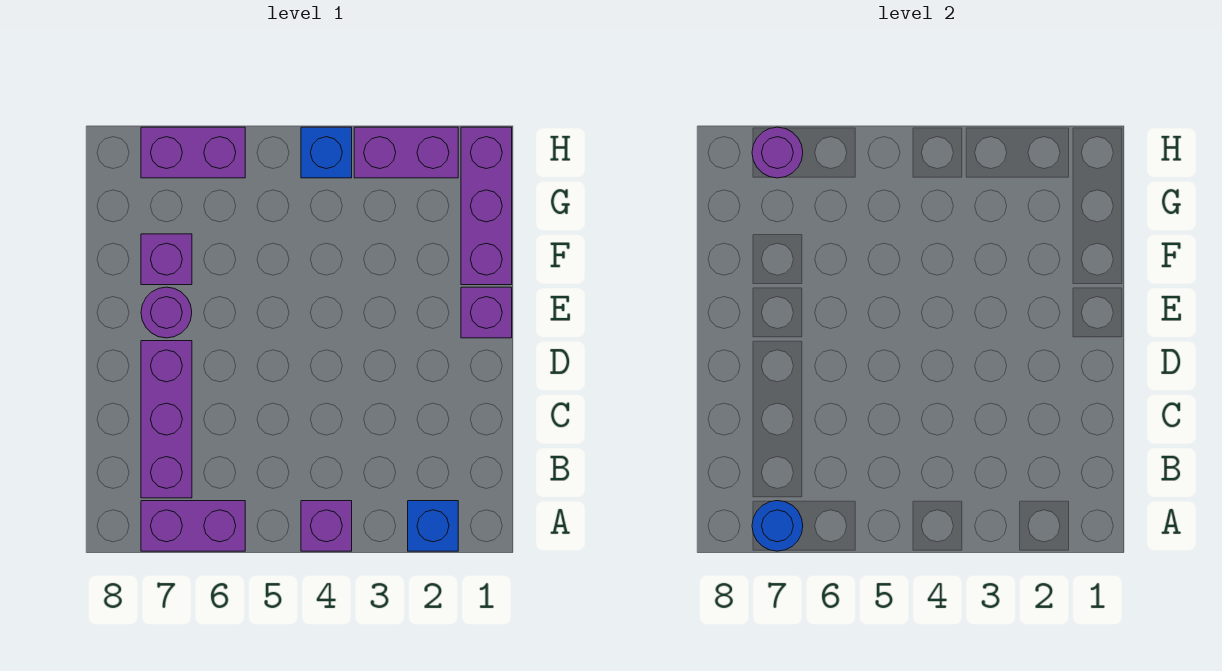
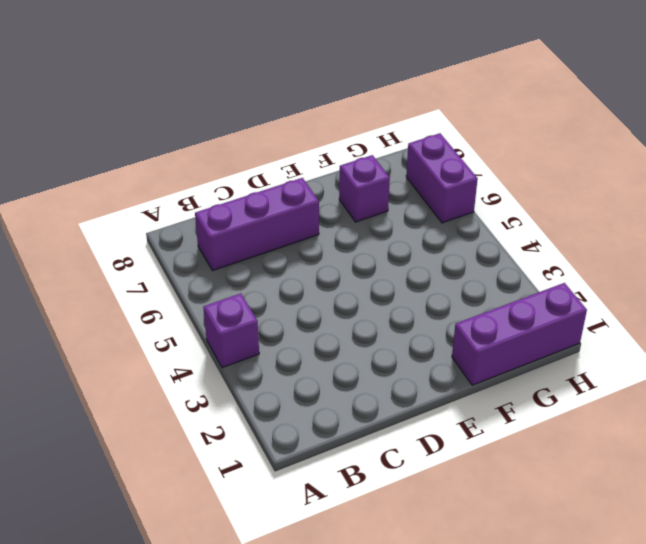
none -> blue 1x1 brick [408,501,458,551]
none -> purple 1x2 brick [141,501,245,551]
none -> purple 1x1 brick [461,287,512,338]

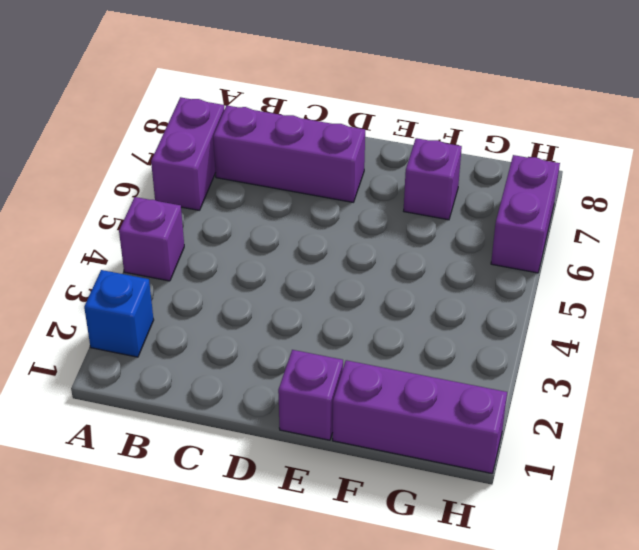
none -> purple 1x1 round brick [141,287,192,338]
none -> purple 1x2 brick [354,127,458,178]
none -> blue 1x1 brick [301,127,352,178]

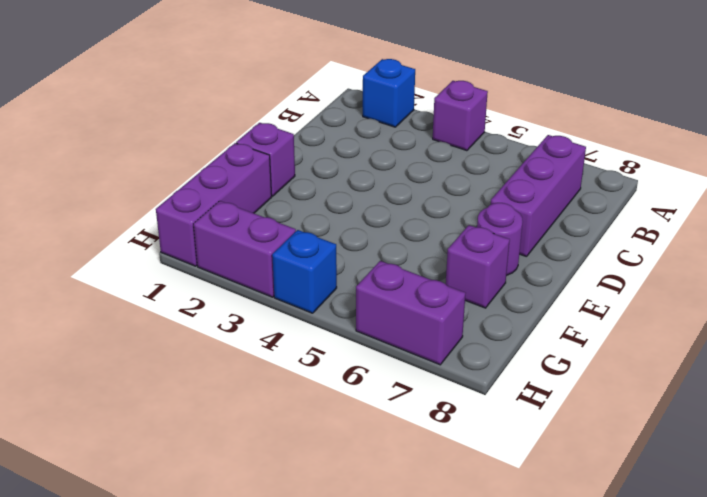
none -> purple 1x2 brick [141,501,245,551]
none -> blue 1x1 round brick [752,501,803,551]
none -> purple 1x1 round brick [752,127,803,178]

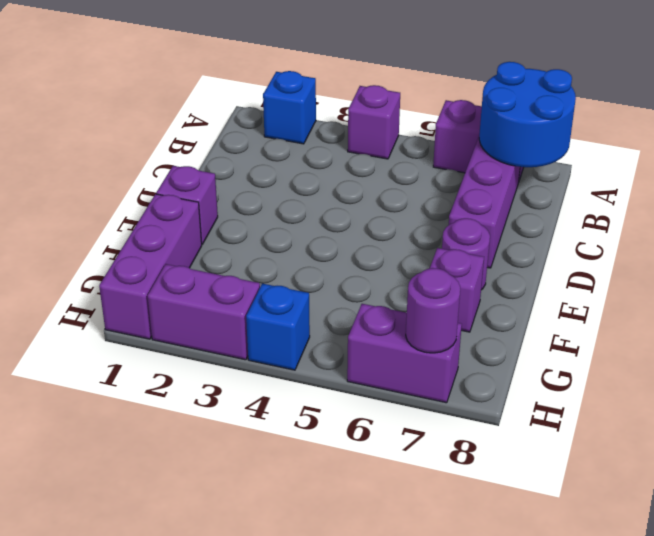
blue 2x2 round brick [479,62,576,167] -> blue 1x1 round brick [752,501,803,551]

